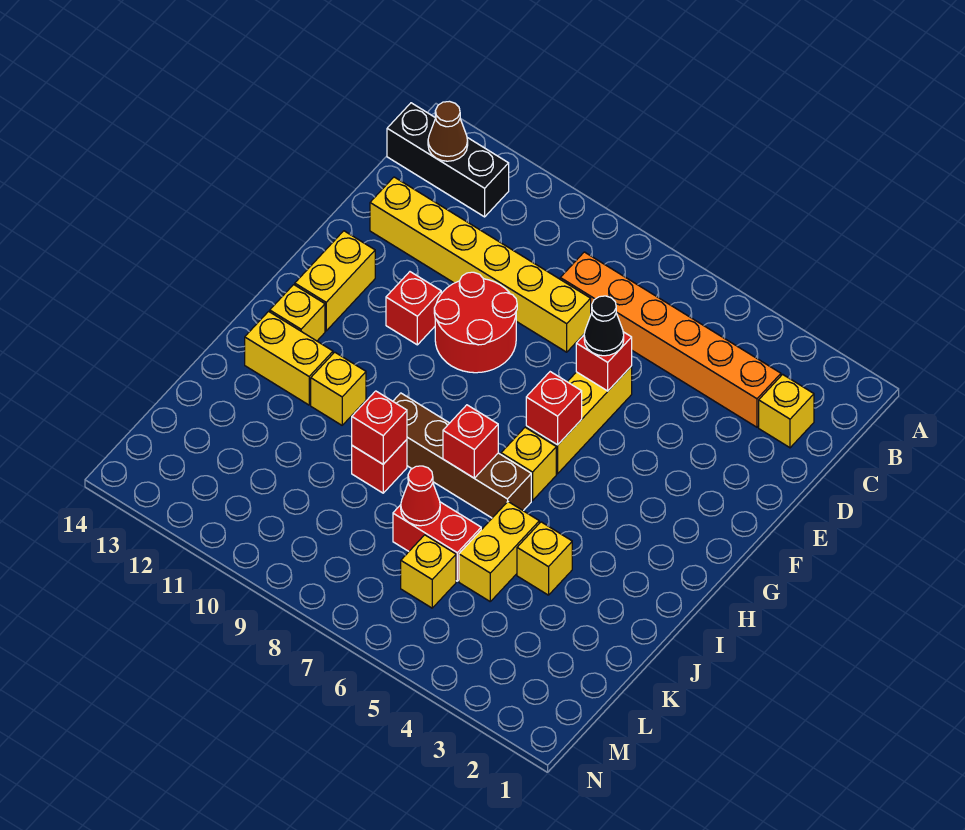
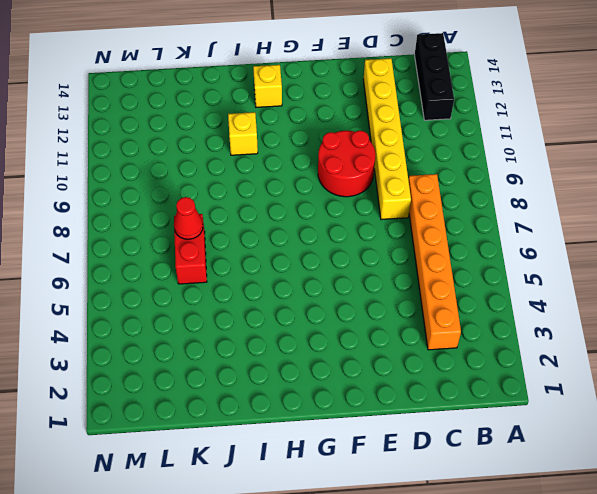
none -> yellow 1x1 brick [759,374,814,448]
none -> yellow 1x3 brick [526,366,632,474]
none -> red 1x1 brick [386,272,441,345]

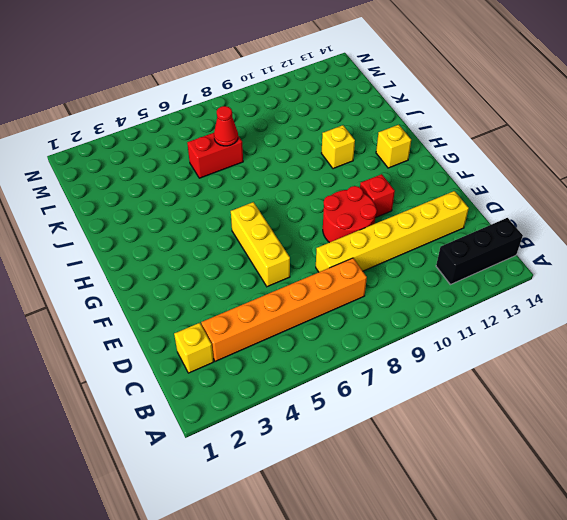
none -> yellow 1x2 brick [295,231,375,331]
none -> yellow 1x1 brick [501,427,556,501]
none -> brown 1x4 brick [393,393,531,518]

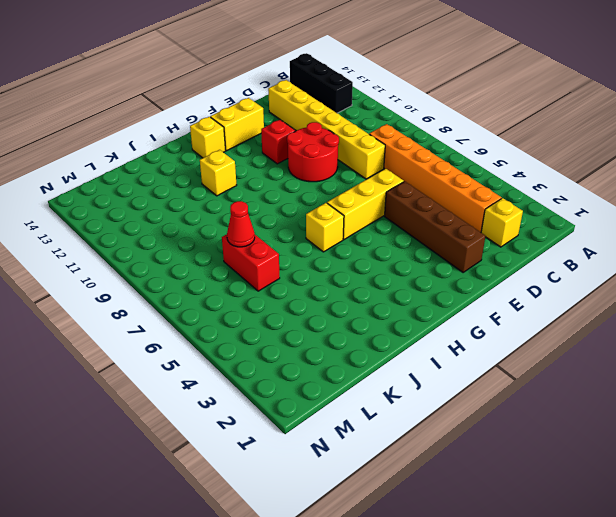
brown 1x4 brick [385,181,485,272] -> brown 1x4 brick moved to [393,393,531,518]
none -> yellow 1x2 brick [245,311,333,405]
none -> yellow 1x1 brick [517,522,572,595]
none -> yellow 1x2 brick [459,502,539,601]

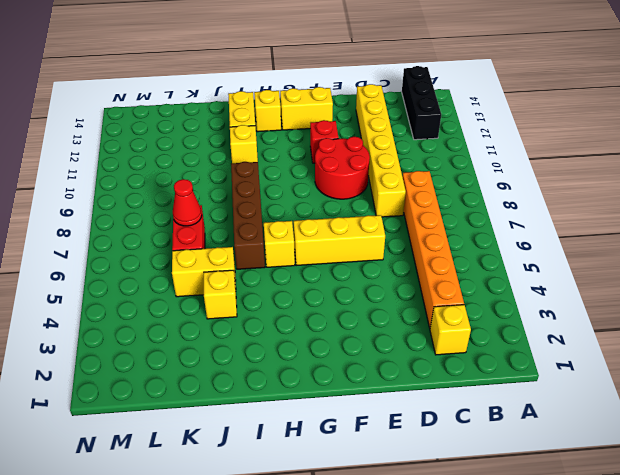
none -> red 1x1 brick [352,440,407,493]
none -> yellow 1x1 brick [401,535,456,608]
none -> brown 1x1 cone [428,101,468,161]

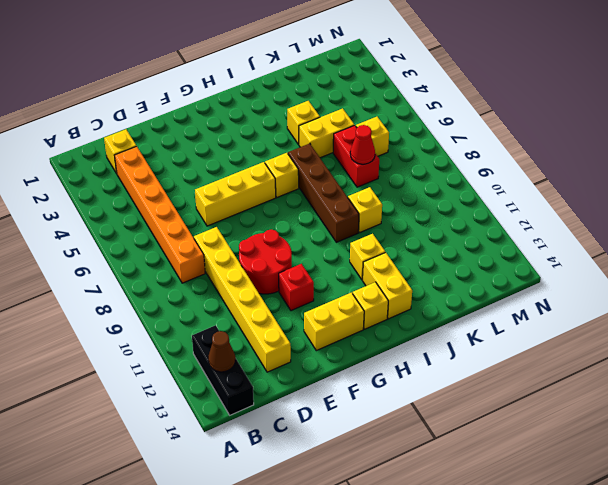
yellow 1x1 brick [348,187,382,233] -> red 1x1 brick [352,440,407,493]
none -> red 1x1 brick [576,332,632,391]
none -> red 1x1 brick [526,372,582,445]
none -> red 1x1 brick [443,405,498,478]

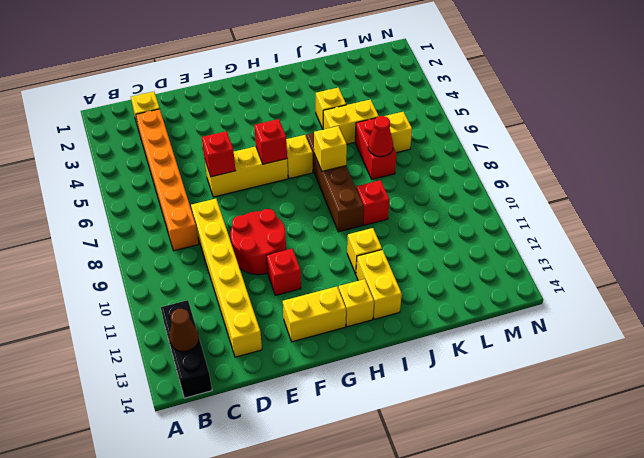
yellow 1x1 brick [314,126,347,171] -> red 1x1 brick [443,405,498,478]
none -> red 1x1 brick [352,391,407,464]
none -> black 1x1 cone [584,296,624,356]

